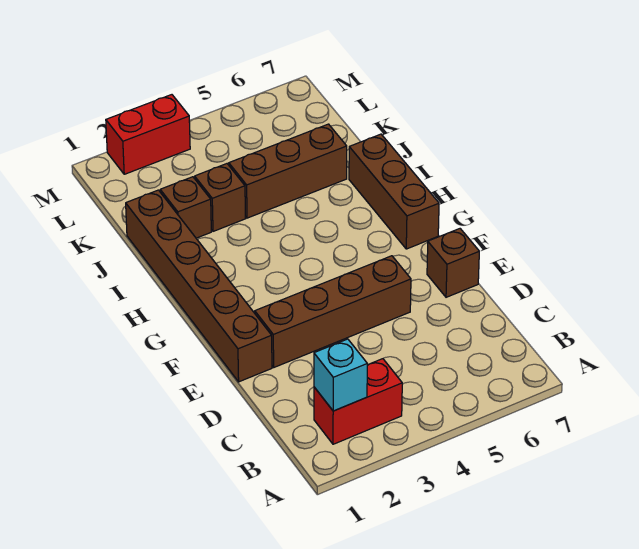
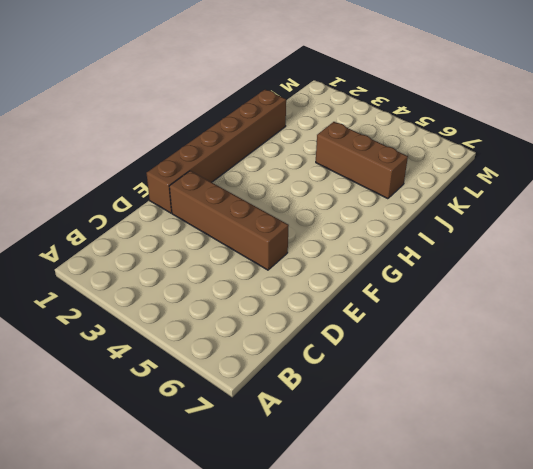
none -> red 1x2 brick [314,359,402,444]
none -> brown 1x1 brick [427,229,479,297]

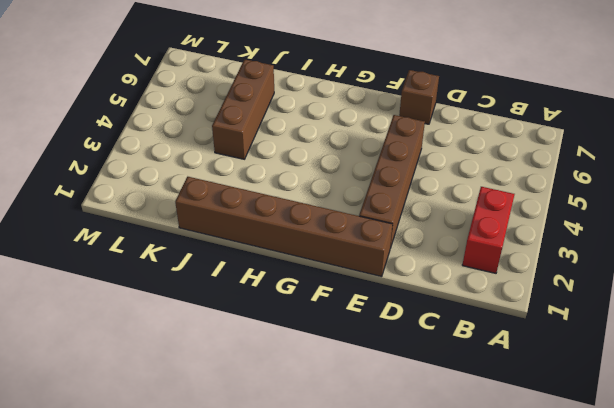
none -> brown 1x3 brick [349,134,439,249]
none -> brown 1x1 brick [160,177,211,238]

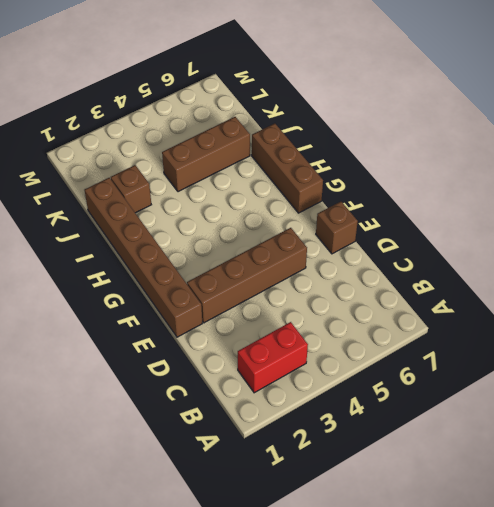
none -> brown 1x1 brick [195,164,246,231]
none -> red 1x2 brick [106,95,190,174]

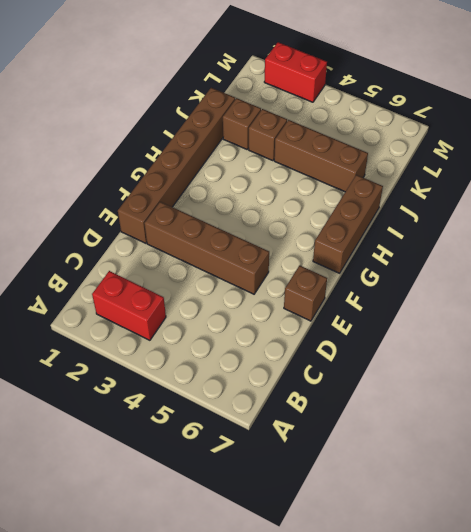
none -> cyan 1x1 brick [314,339,367,411]

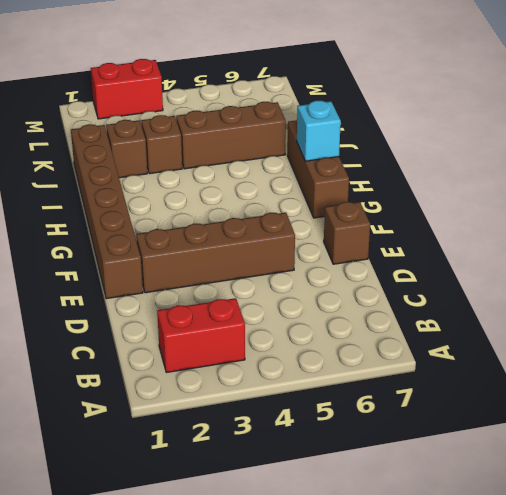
cyan 1x1 brick [297,100,341,161] -> cyan 1x1 brick moved to [314,339,367,411]

